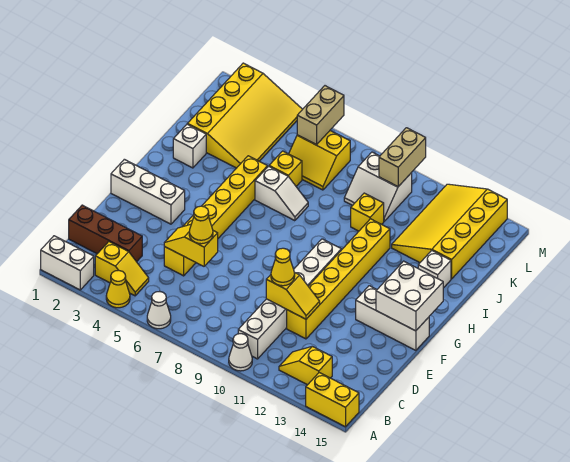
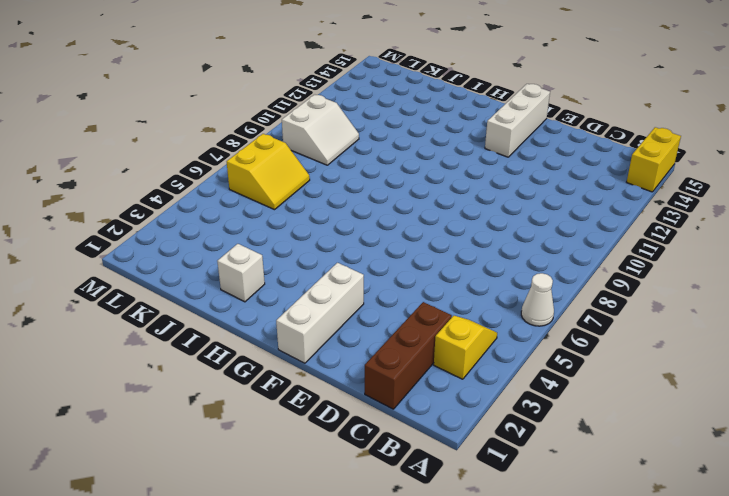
none -> white 1x2 brick [41,236,94,290]
none -> yellow 1x1 cone [106,270,130,308]
none -> white 1x1 cone [229,334,252,371]

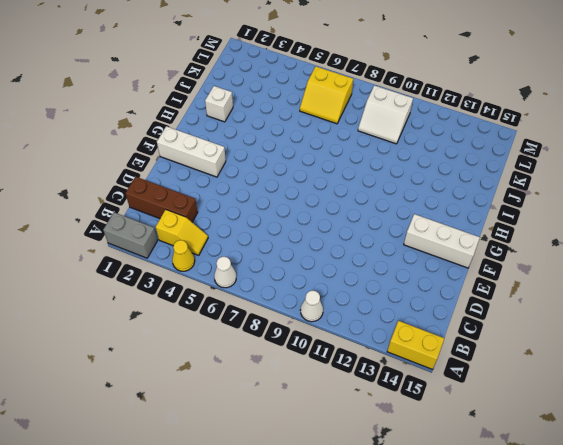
grey 1x2 brick [103,212,157,258] -> white 1x2 brick [41,236,94,290]
none -> white 1x6 brick [238,239,341,359]
none -> yellow 1x2 slope [279,346,332,385]
none -> yellow 1x6 brick [164,156,267,276]

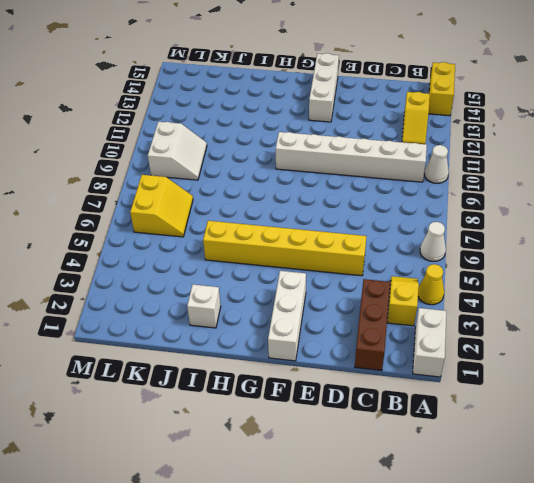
none -> yellow 1x6 brick [287,219,390,339]
none -> white 1x2 slope [255,166,308,221]
none -> white 1x1 brick [418,250,451,288]

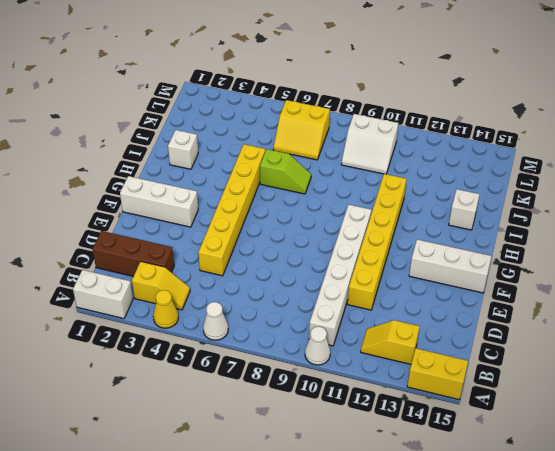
lime 1x2 slope [260,149,311,194] -> white 1x2 slope [255,166,308,221]
none -> yellow 3x4 slope [188,63,303,168]
none -> yellow 1x1 brick [269,151,302,186]
none -> yellow 1x1 brick [351,193,384,231]

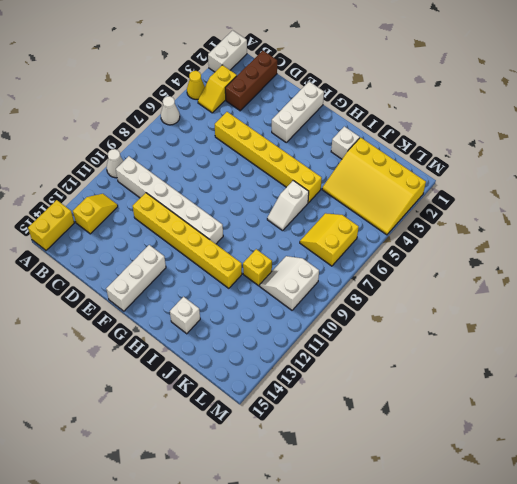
none -> yellow 1x1 brick [269,151,302,186]
none -> yellow 3x4 slope [392,184,507,279]
none -> yellow 1x2 slope [164,224,218,266]

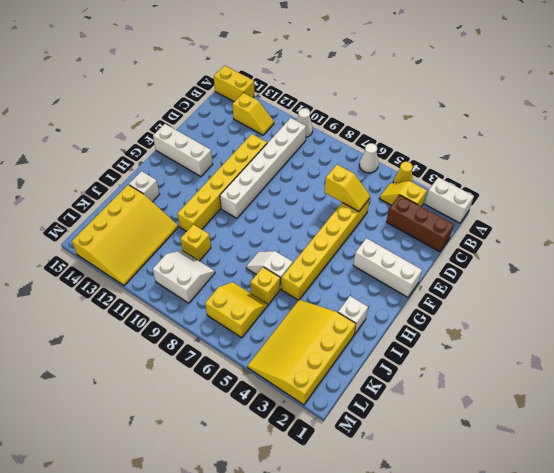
none -> yellow 1x2 slope [266,272,320,319]
none -> white 2x2 brick [376,261,443,331]
none -> tan 1x2 brick [297,86,344,144]

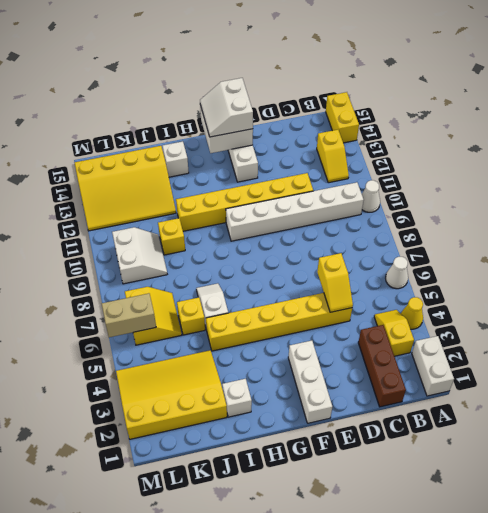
white 2x2 slope [200,78,253,137] -> none
none -> yellow 1x2 slope [266,272,320,319]
none -> tan 1x2 brick [379,128,426,187]
none -> yellow 1x1 cone [189,206,213,244]

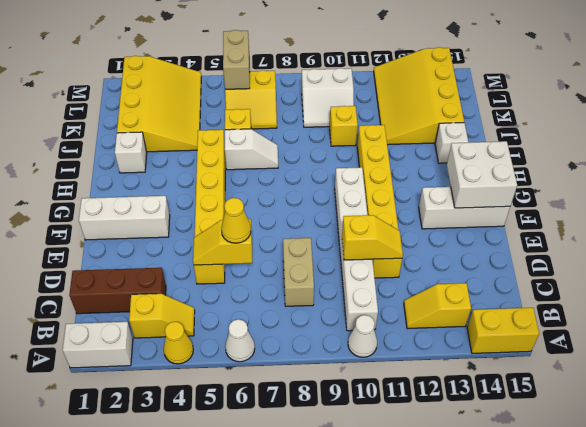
tan 1x2 brick [283,238,314,306] -> tan 1x2 brick moved to [379,128,426,187]
none -> yellow 1x1 cone [271,248,295,286]

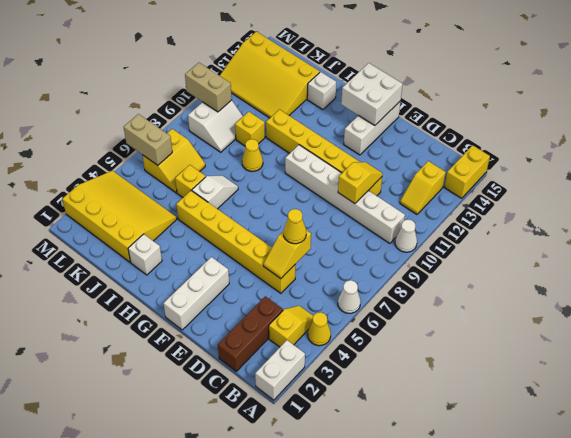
yellow 1x1 cone [242,139,263,172] -> yellow 1x1 cone moved to [271,248,295,286]

